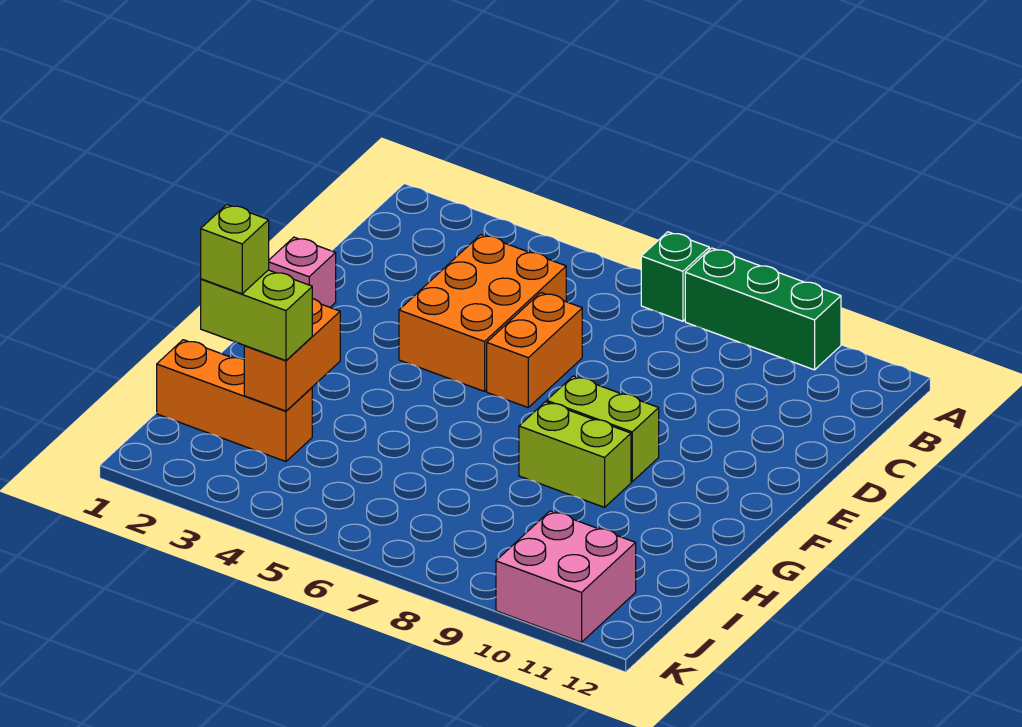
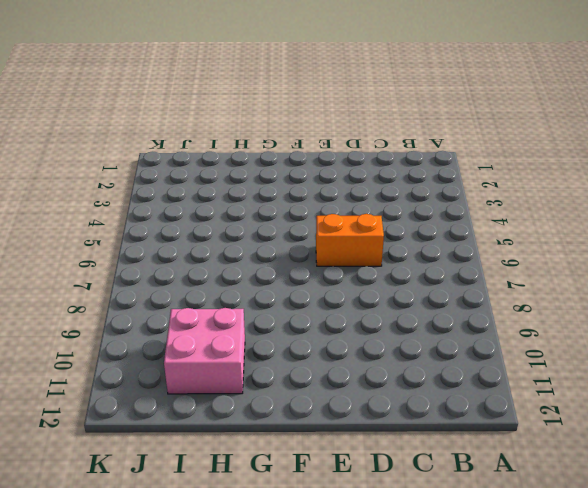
pink 2x2 brick [164,308,245,394] -> pink 2x2 brick moved to [496,511,636,642]
none -> green 1x1 brick [641,232,709,321]
none -> green 1x3 brick [685,248,841,370]
none -> orange 2x3 brick [399,235,566,391]

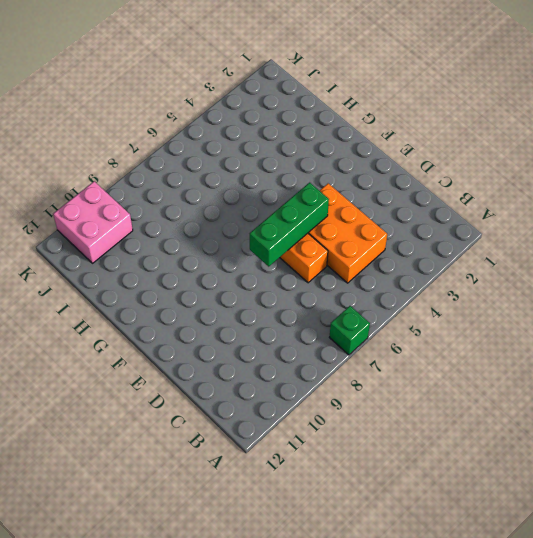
green 1x3 brick [250,183,329,266] -> green 1x3 brick moved to [685,248,841,370]
none -> pink 1x1 brick [269,237,336,307]
none -> lime 1x2 brick [547,376,659,482]
none -> lime 1x2 brick [519,402,631,507]

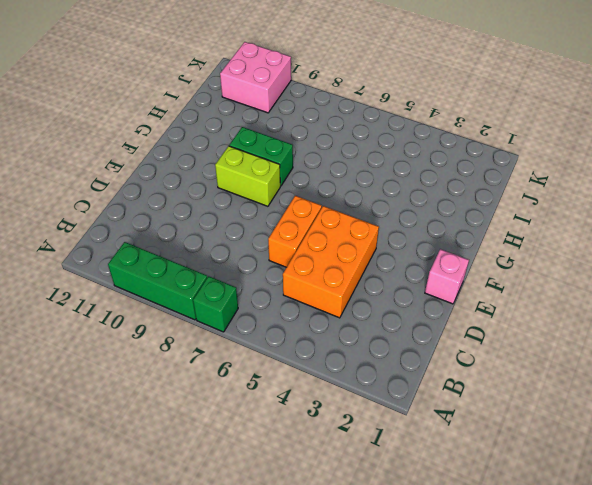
green 1x2 brick [229,127,293,186] -> lime 1x2 brick [519,402,631,507]
none -> orange 1x3 brick [157,340,312,462]
none -> orange 1x2 brick [244,299,340,411]
none -> lime 1x2 brick [201,270,312,361]

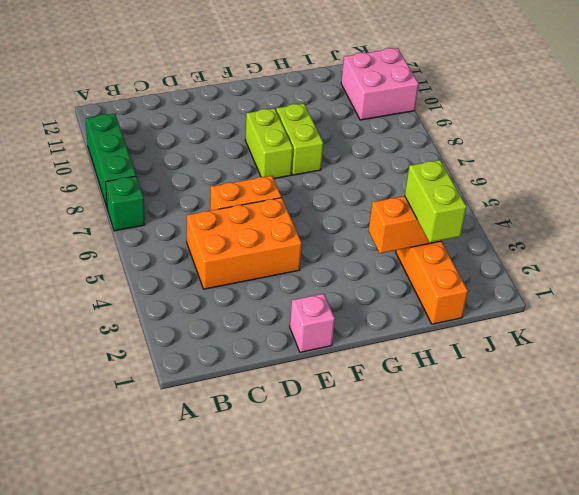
none -> lime 1x1 brick [201,204,269,294]

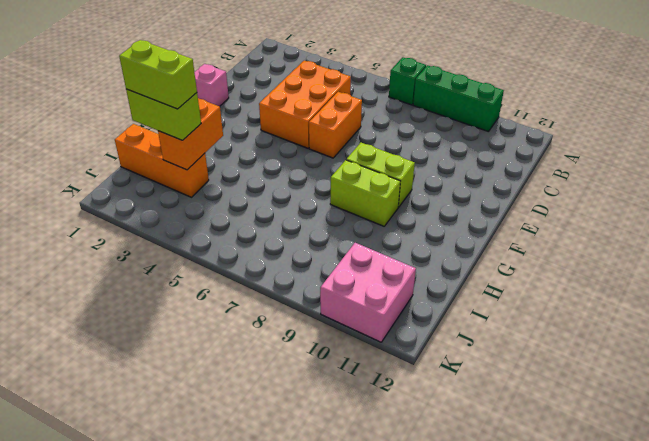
lime 1x2 brick [119,40,197,109] -> lime 1x1 brick [201,204,269,294]

